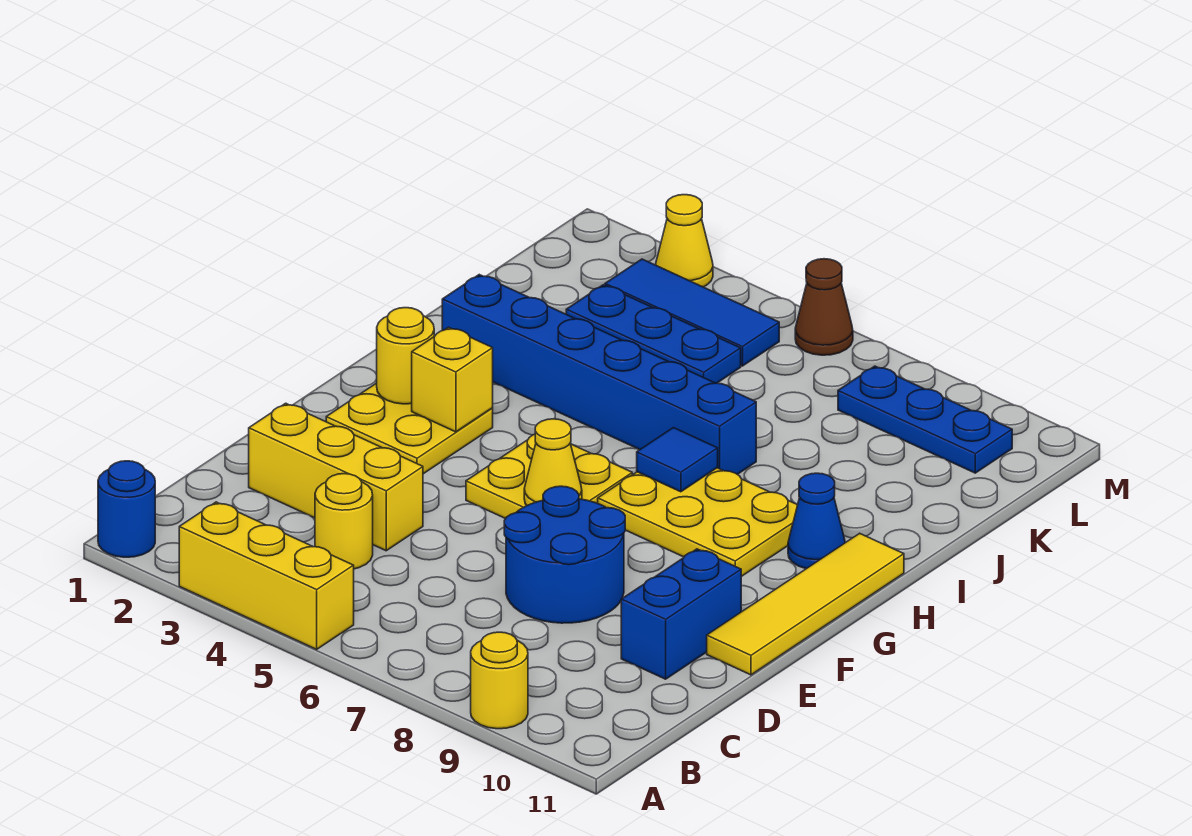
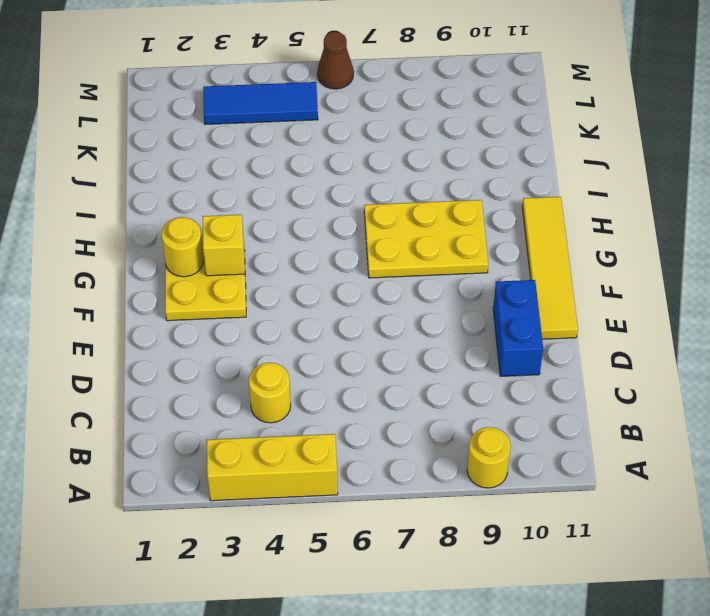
none -> blue 1x1 round brick [98,461,155,557]
none -> yellow 1x3 brick [249,403,423,551]
none -> blue 2x2 round brick [504,486,625,623]

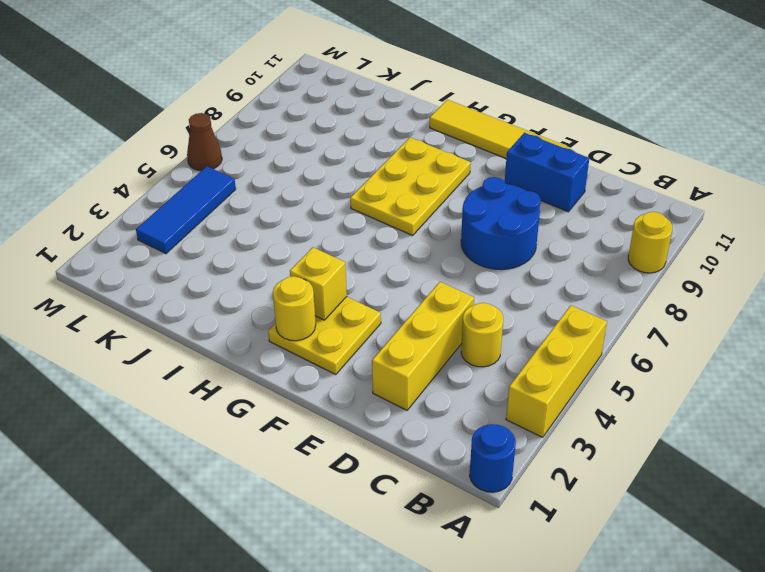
none -> yellow 2x2 plate [466,434,632,518]
none -> blue 1x1 cone [788,473,845,569]
none -> blue 1x6 brick [442,275,756,474]

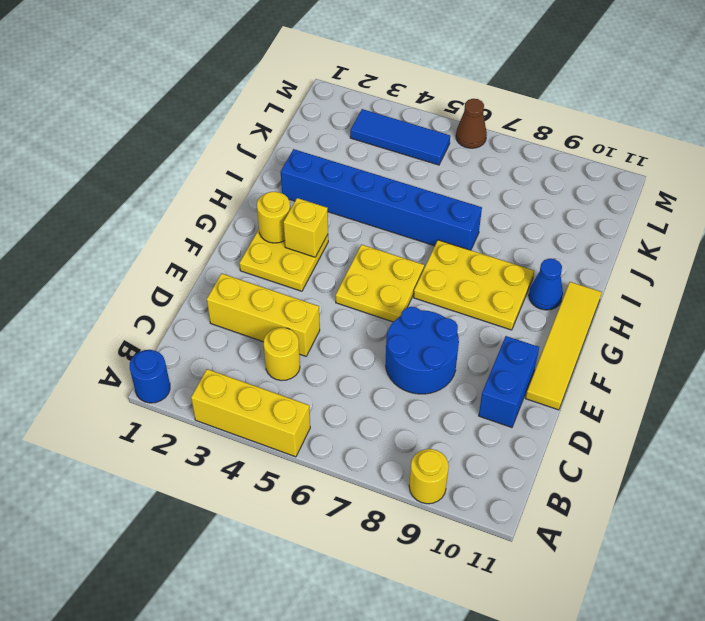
none -> blue 1x3 plate [566,285,741,383]
none -> blue 1x3 plate [838,366,1012,473]
none -> yellow 1x1 cone [656,195,713,287]

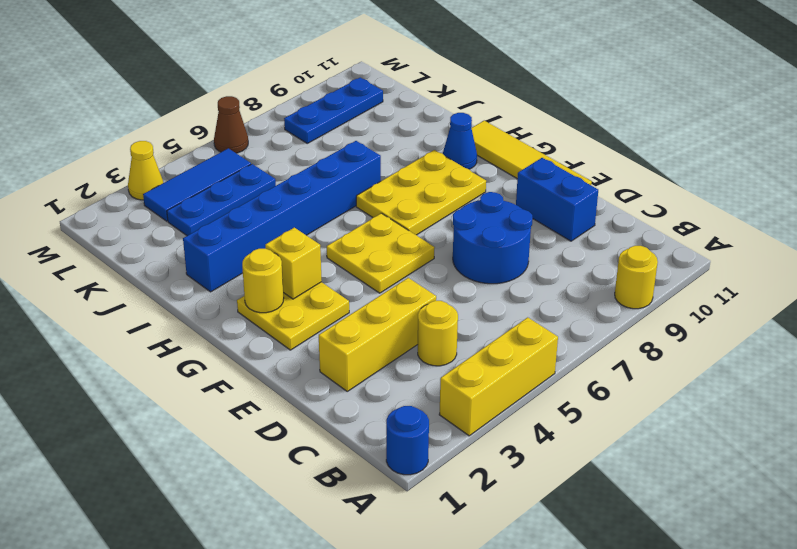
none -> yellow 1x1 cone [524,419,582,505]
none -> blue 1x1 tile [637,428,718,492]

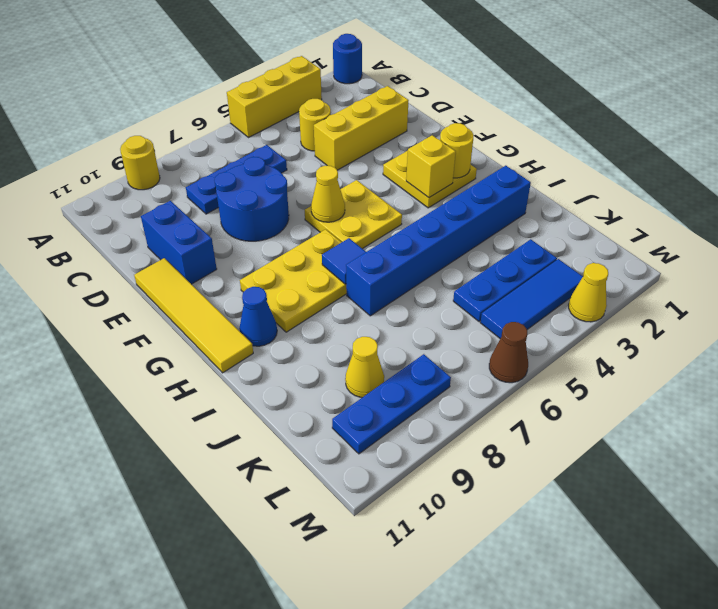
blue 1x3 plate [186,145,287,214] -> none
yellow 1x1 cone [345,337,384,398] -> none

